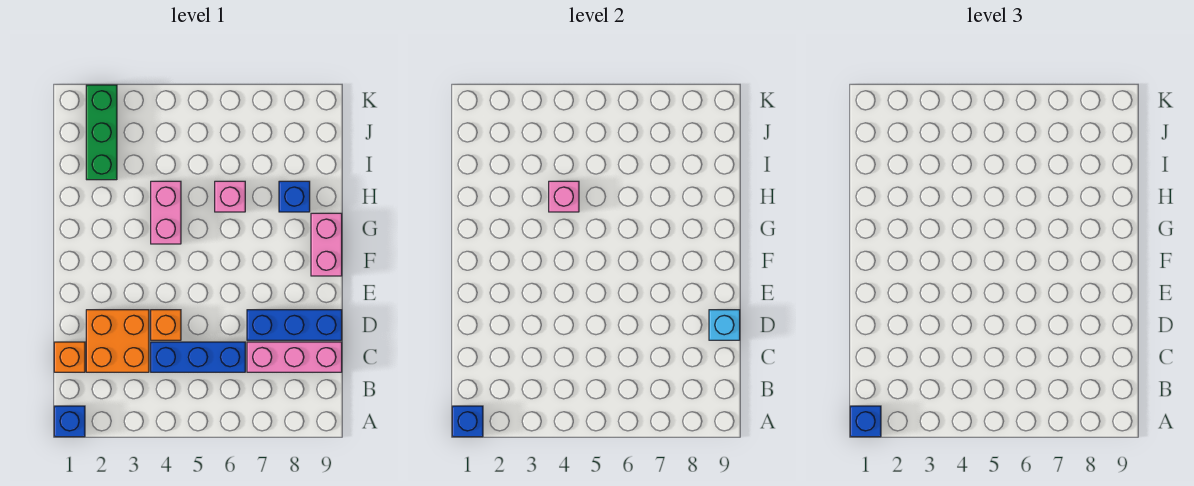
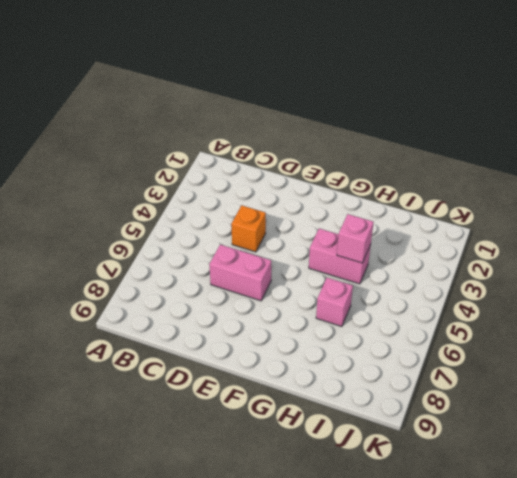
pink 1x2 brick [209,245,271,301] -> pink 1x2 brick moved to [311,213,342,276]
none -> blue 1x1 brick [54,406,85,437]
none -> orange 1x1 brick [54,342,85,372]
none -> orange 2x2 brick [86,310,149,372]

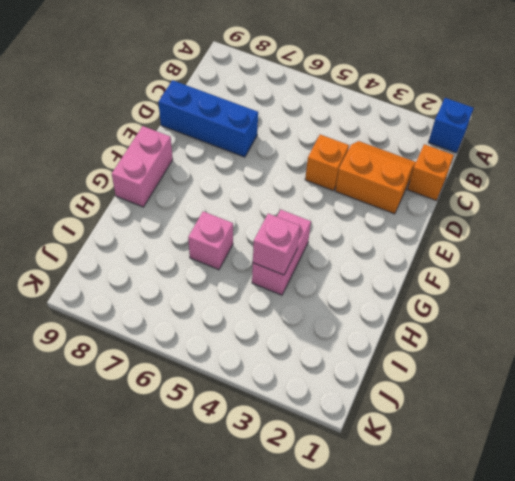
orange 2x2 slope [335,141,416,214] -> orange 2x2 brick [86,310,149,372]
none -> blue 1x3 brick [151,342,245,372]
none -> pink 1x3 brick [247,342,342,372]
none -> blue 1x1 brick [279,181,310,212]

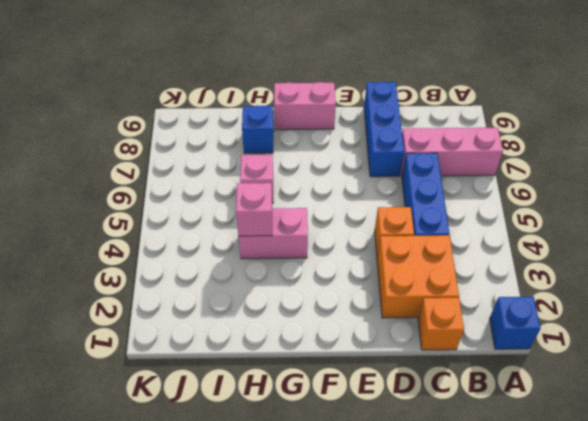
pink 1x3 brick [401,128,503,176] -> pink 1x3 brick turned to [247,342,342,372]
none -> green 1x3 brick [86,85,117,180]
none -> blue 1x1 brick [452,406,483,437]
none -> cyan 1x1 brick [709,310,740,340]

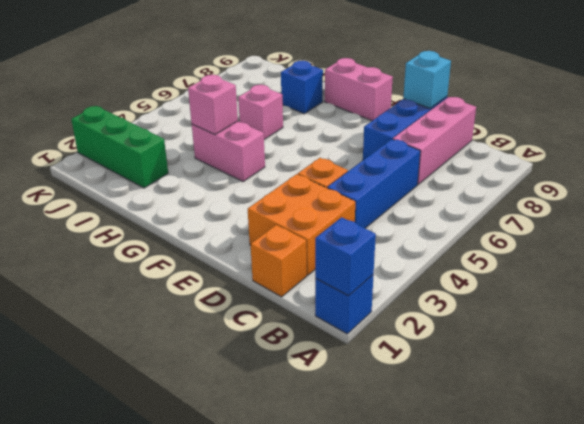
none -> blue 1x1 brick [850,406,881,437]

